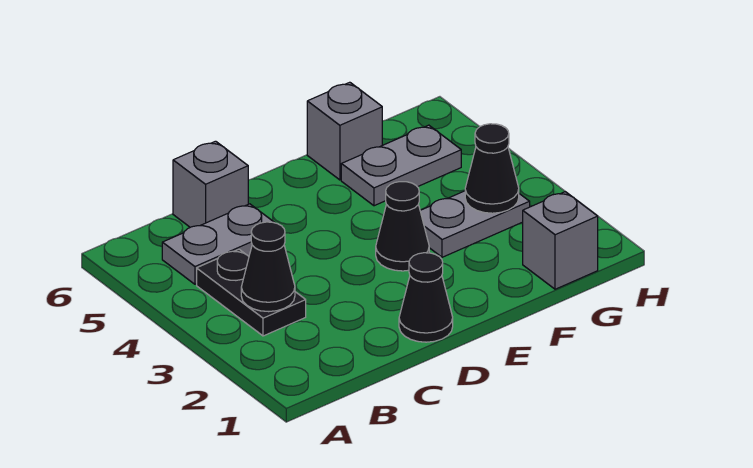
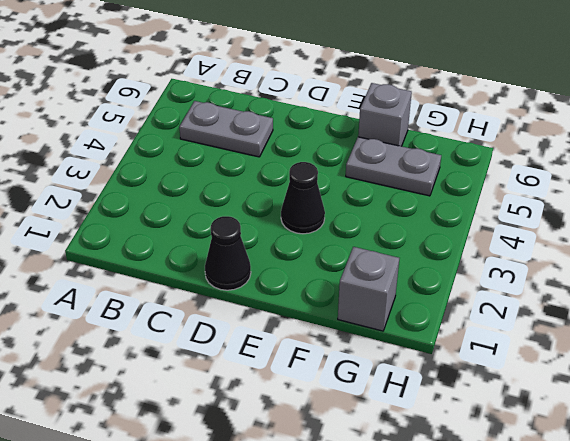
none -> black 1x2 plate [197,249,306,336]
none -> grey 1x1 brick [173,141,248,227]

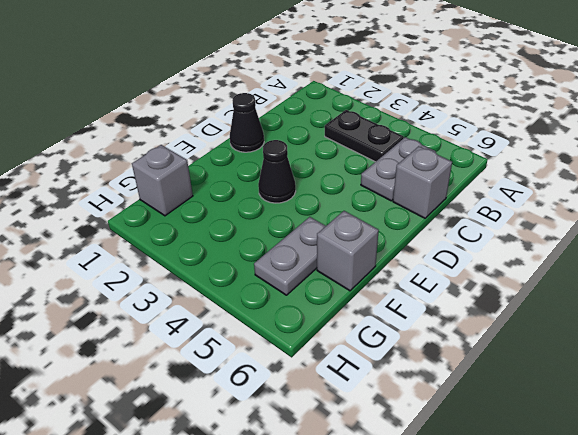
none -> grey 1x2 plate [420,191,530,257]
none -> black 1x1 cone [241,222,295,312]

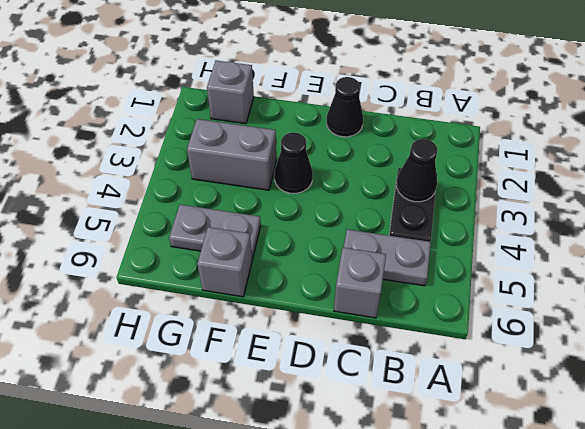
grey 1x2 brick [187,119,276,190] -> grey 1x2 plate [420,191,530,257]
none -> black 1x1 cone [465,124,519,213]

